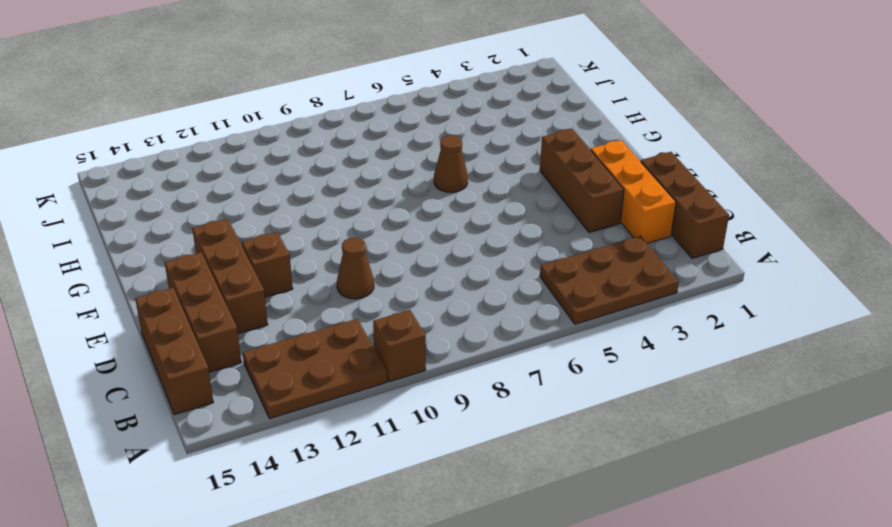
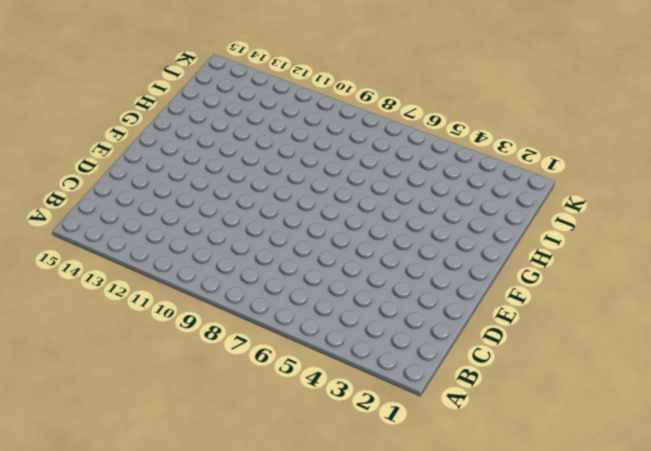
none -> brown 2x3 plate [540,236,679,324]
none -> brown 1x1 brick [373,310,426,382]
none -> brown 2x3 plate [243,319,387,418]

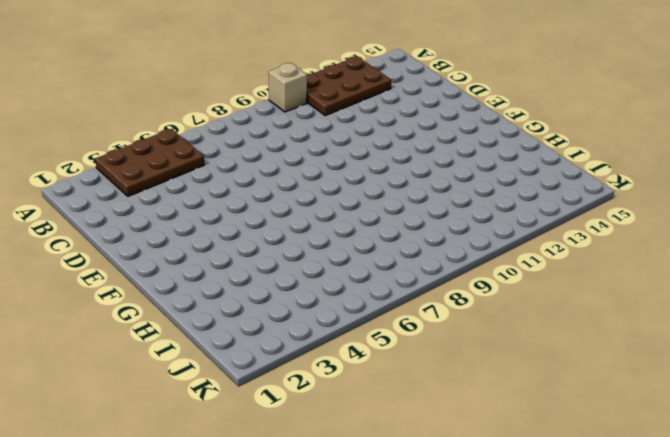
tan 1x1 brick [269,63,307,112] -> brown 1x1 brick [373,310,426,382]
none -> brown 1x3 brick [641,152,729,258]
none -> brown 1x3 brick [135,288,213,415]
none -> orange 1x3 brick [591,140,676,243]

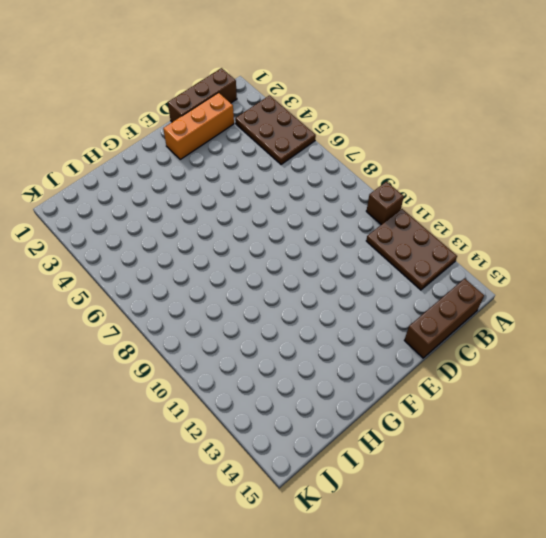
none -> brown 1x3 brick [165,253,241,372]
none -> brown 1x3 brick [540,129,624,233]
none -> brown 1x1 cone [337,237,374,299]

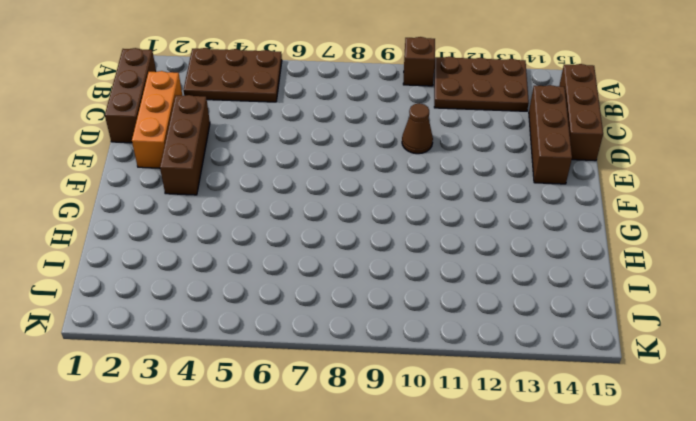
none -> brown 1x3 brick [192,219,268,334]
none -> brown 1x1 brick [242,232,293,297]
none -> brown 1x1 cone [434,135,468,192]

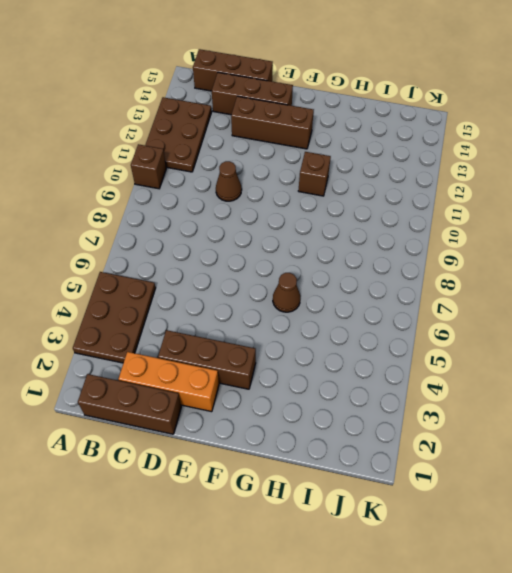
brown 1x1 brick [298,152,331,196] -> brown 1x1 brick moved to [242,232,293,297]

